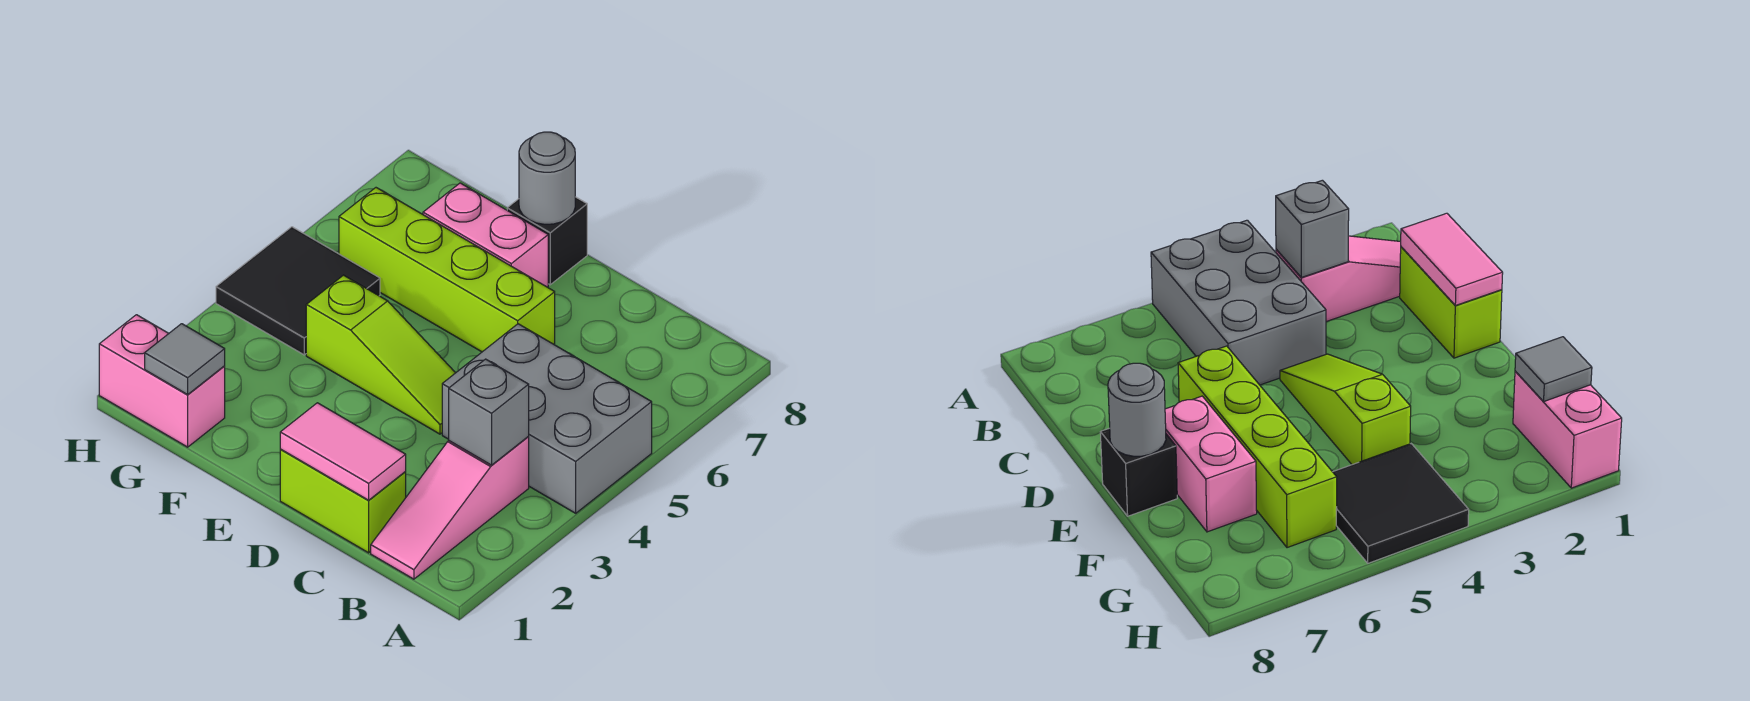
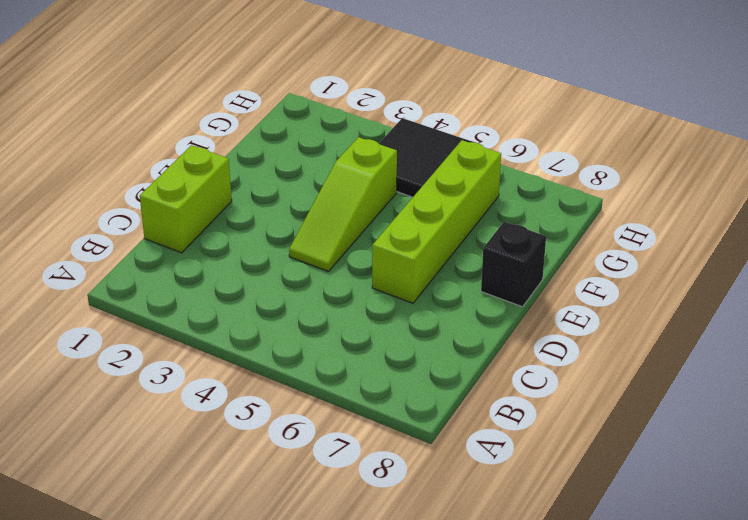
none -> grey 2x3 brick [442,324,652,513]
none -> pink 1x3 slope [371,437,529,579]
none -> pink 1x2 brick [423,183,548,287]

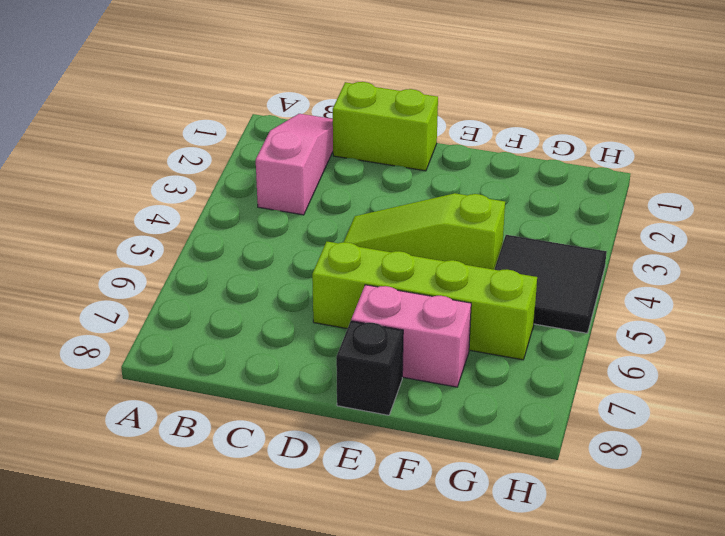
none -> grey 2x3 brick [442,324,652,513]
none -> pink 1x2 brick [99,315,225,447]
none -> grey 1x1 brick [449,359,529,465]

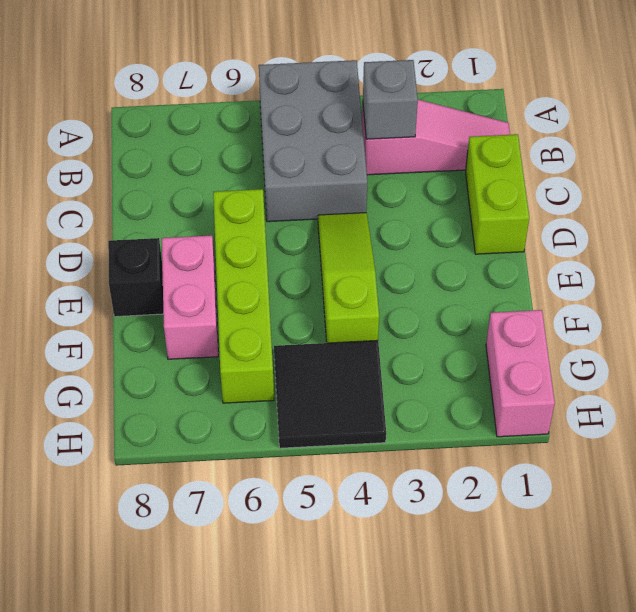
none -> pink 1x2 tile [280,403,406,500]
none -> grey 1x1 round brick [519,132,575,224]
none -> grey 1x1 tile [145,324,225,395]

